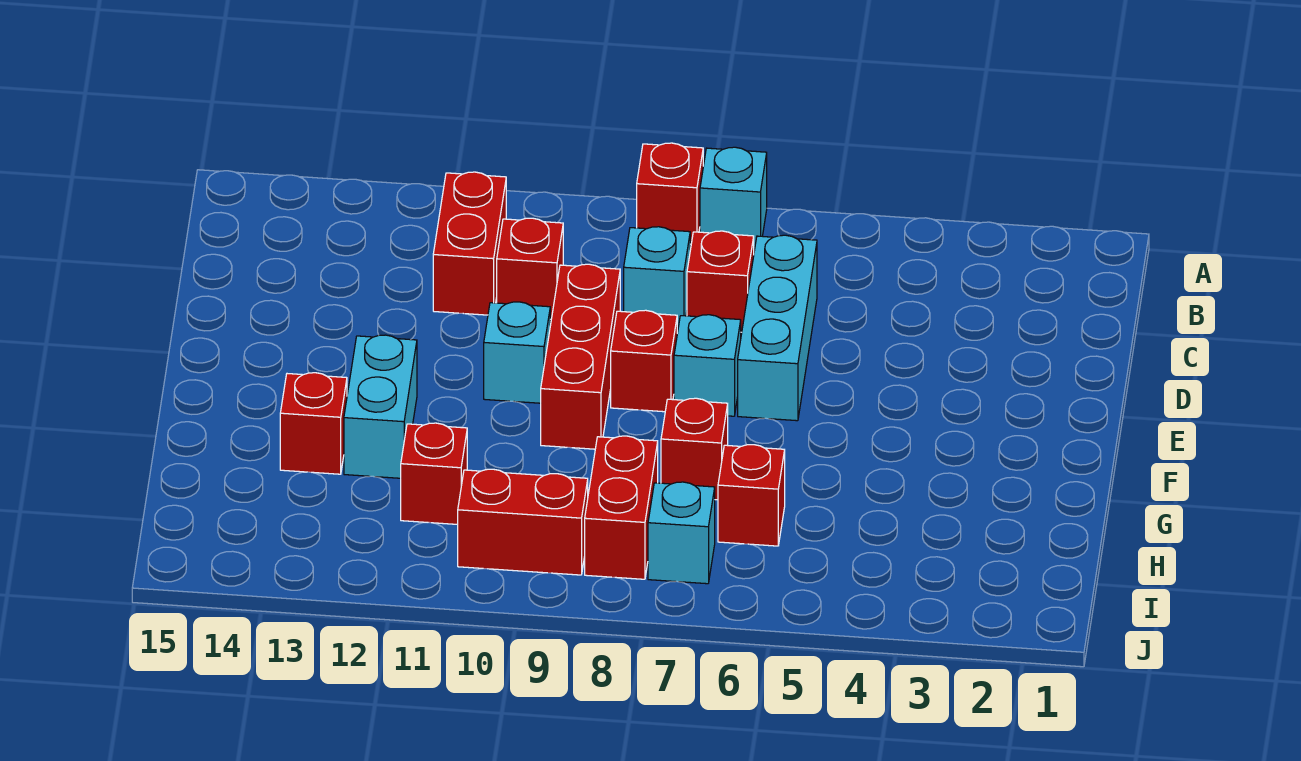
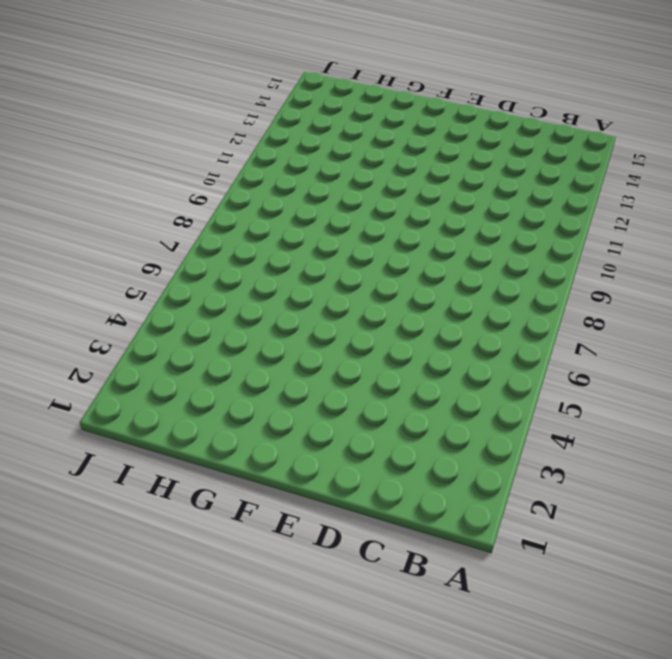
none -> cyan 1x1 brick [700,147,767,249]
none -> red 1x1 brick [637,143,703,244]
none -> red 1x2 brick [433,172,506,315]

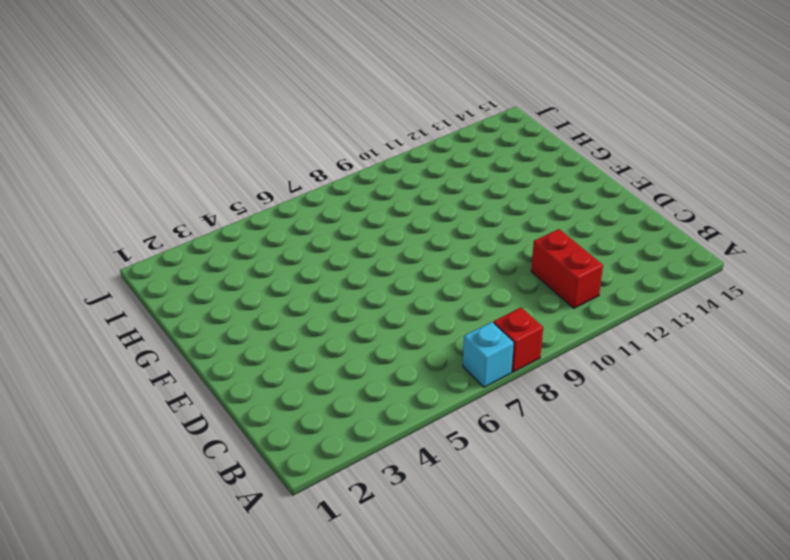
none -> cyan 1x3 brick [738,235,817,421]
none -> red 1x1 brick [687,231,754,332]
none -> cyan 1x1 brick [624,227,690,328]

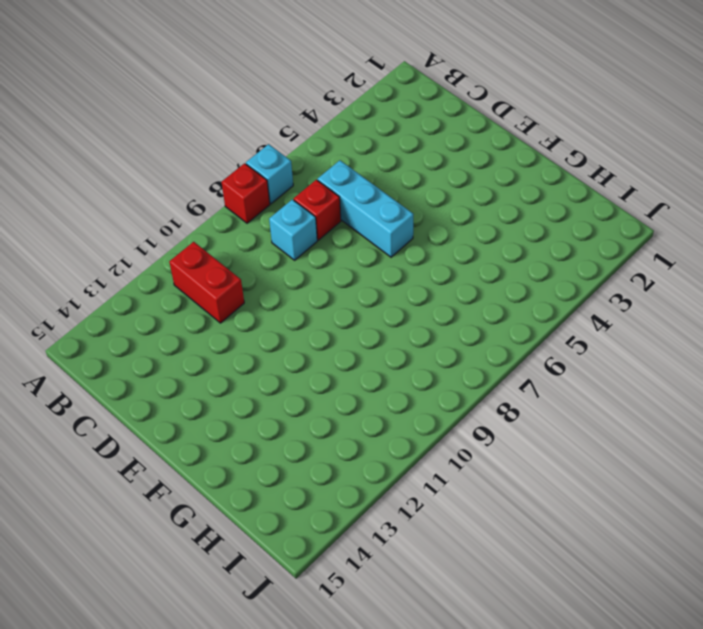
none -> red 1x1 brick [497,218,563,319]
none -> red 1x3 brick [541,264,620,449]
none -> cyan 1x1 brick [674,315,741,416]

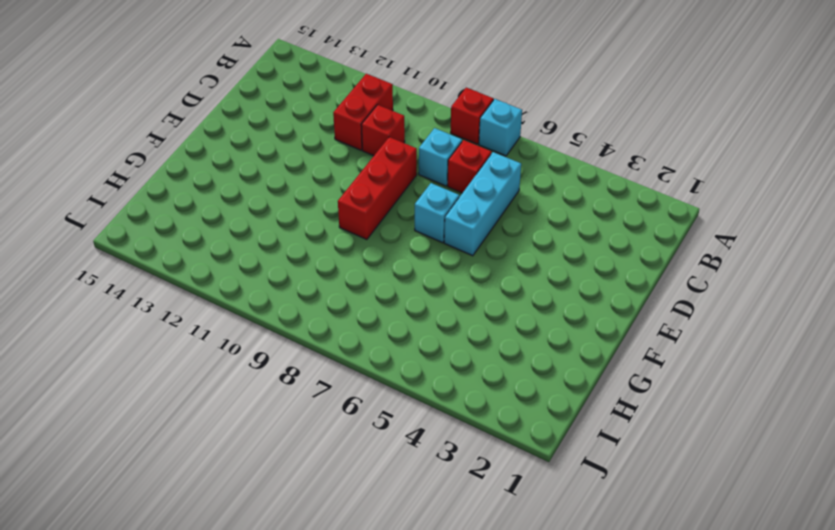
none -> red 1x1 brick [611,310,677,412]
none -> cyan 1x1 brick [484,302,550,403]
none -> cyan 1x2 brick [344,335,417,478]

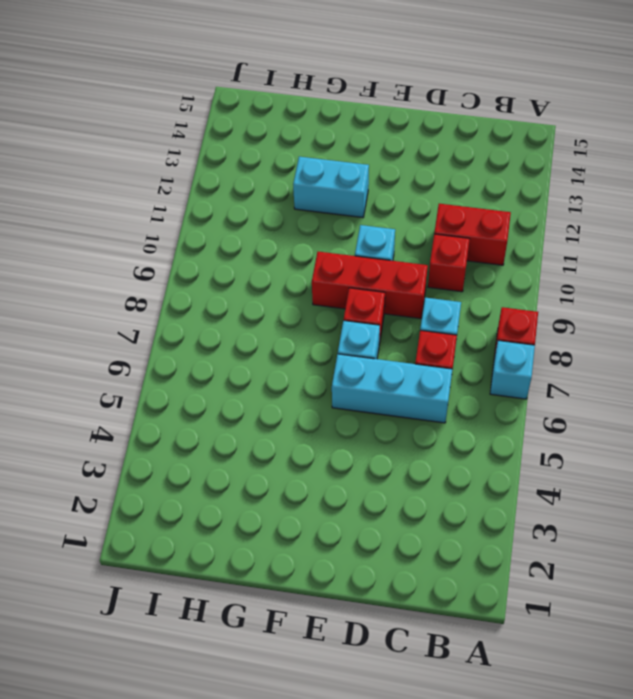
none -> red 1x1 brick [661,398,728,500]
none -> red 1x1 brick [280,373,347,474]
none -> red 1x1 brick [718,445,785,546]

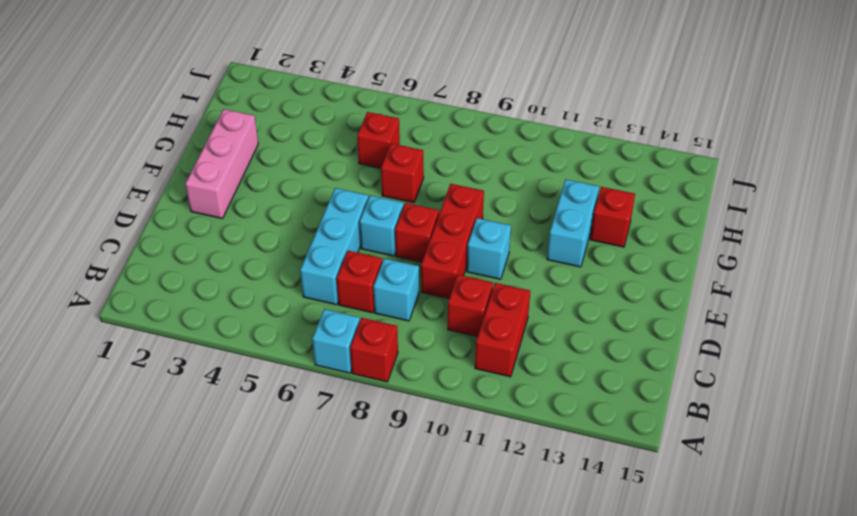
pink 1x3 brick [185,109,258,219] -> none
none -> red 1x2 brick [585,436,658,579]
none -> red 1x1 brick [401,423,467,524]
none -> cyan 1x1 brick [648,482,715,584]

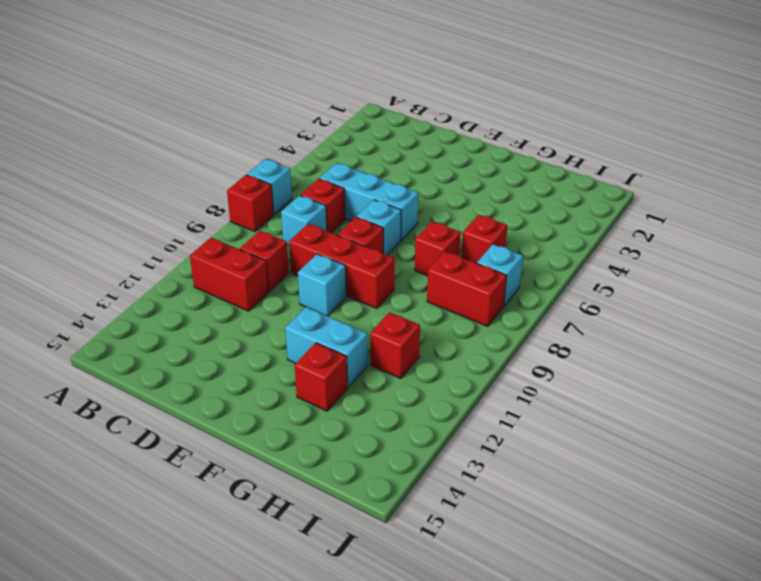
none -> red 1x2 brick [458,469,588,575]

